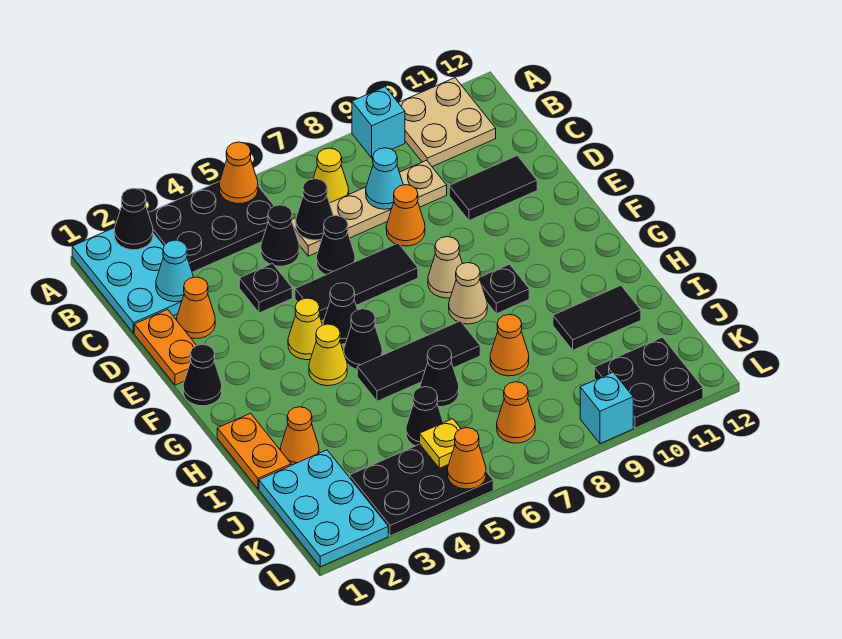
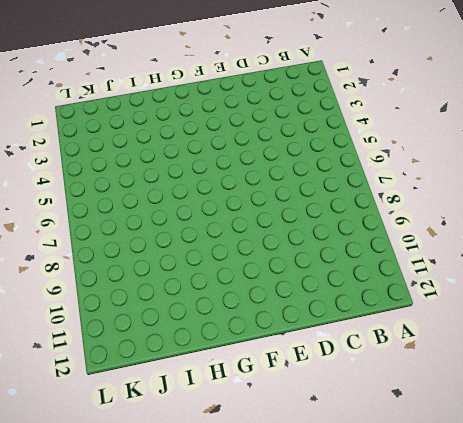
none -> cyan 2x3 plate [72,228,182,333]
none -> black 2x3 plate [148,181,274,272]
none -> cyan 1x1 brick [352,87,405,158]
none -> tan 2x2 plate [399,78,496,167]

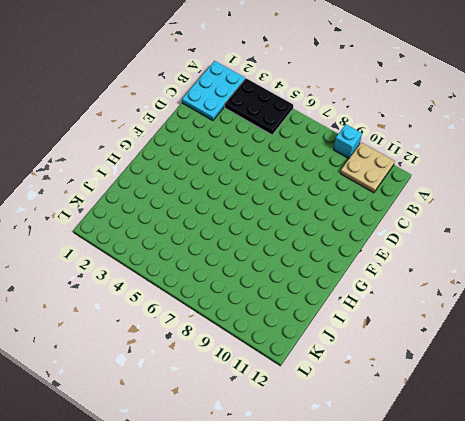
none -> yellow 1x1 cone [313,148,349,203]
none -> black 1x1 cone [261,205,299,266]
none -> tan 1x4 plate [292,160,447,256]
none -> orange 1x2 plate [134,310,197,385]

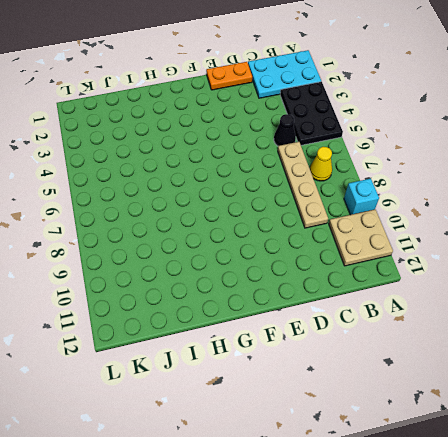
none -> orange 1x1 cone [177,277,215,339]
none -> black 1x1 plate [239,263,292,313]
none -> black 1x1 cone [317,215,355,275]
none -> orange 1x1 cone [386,185,425,246]

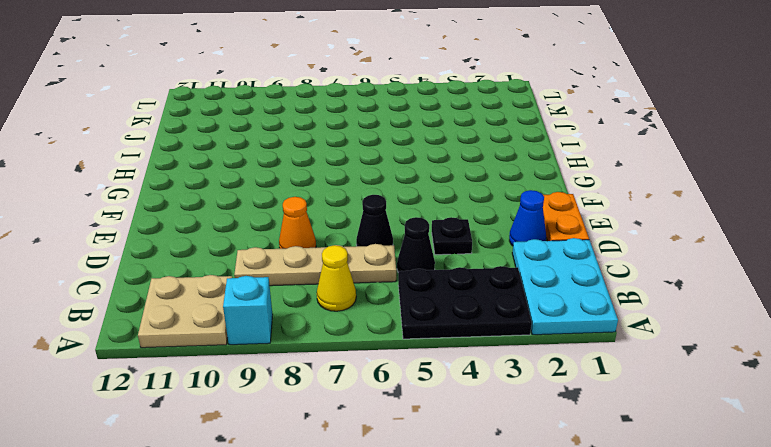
blue 1x1 cone [509,190,546,246] -> orange 1x1 cone [177,277,215,339]
none -> black 1x2 tile [449,156,537,220]
none -> black 1x3 tile [295,243,418,321]
none -> black 1x1 cone [183,344,222,406]
none -> yellow 1x1 cone [288,298,322,360]

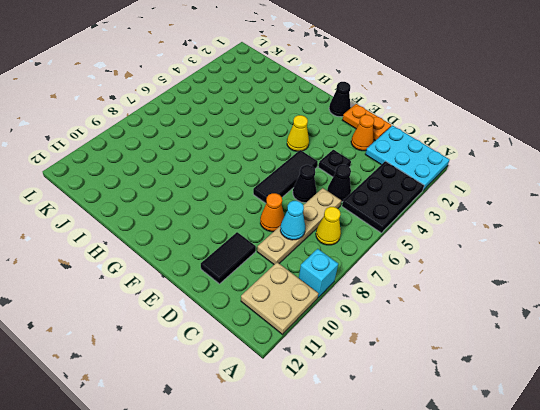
none -> black 1x1 cone [323,283,357,344]
none -> tan 1x1 cone [428,237,462,298]
none -> yellow 1x1 cone [309,324,347,386]
none -> black 1x1 cone [344,309,382,369]

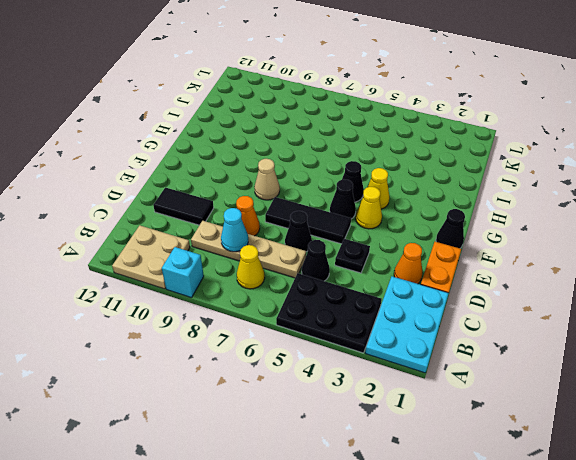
none -> tan 1x1 cone [449,263,487,324]
none -> black 1x1 plate [480,264,529,314]
none -> orange 1x2 plate [217,413,291,489]
none -> black 1x3 tile [357,321,480,401]

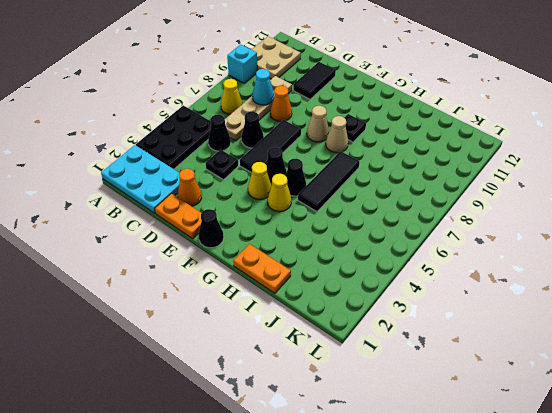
none -> orange 1x1 cone [280,407,319,465]
none -> black 1x1 cone [420,345,459,407]
none -> orange 1x1 cone [490,314,529,376]
none -> black 1x2 tile [553,285,641,350]

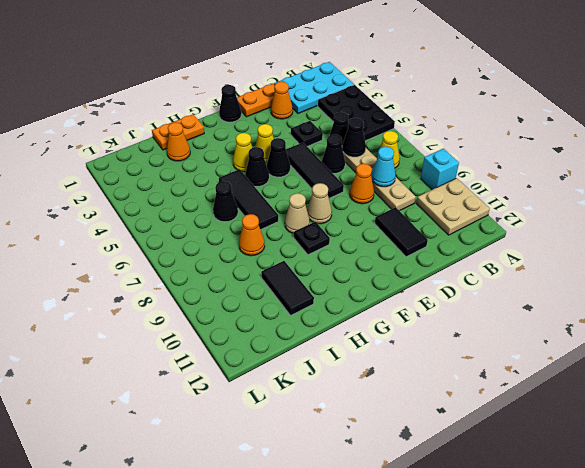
none -> cyan 2x3 plate [259,450,388,567]
none -> black 1x1 cone [406,387,443,446]
none -> black 2x3 plate [350,444,493,536]
none -> orange 1x1 cone [497,382,535,443]

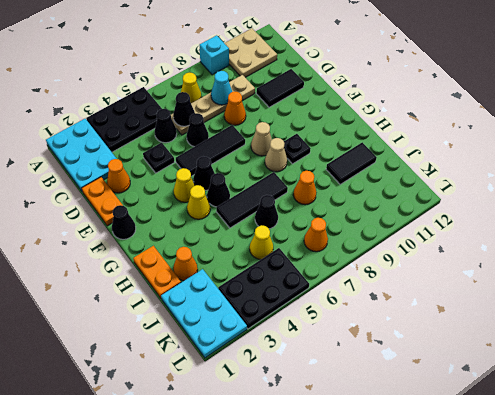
yellow 1x1 cone [250,225,273,259] -> black 1x1 cone [406,387,443,446]
none -> black 2x2 plate [594,337,703,428]
none -> cyan 1x1 brick [580,372,633,444]
none -> black 1x1 cone [114,188,153,250]
none -> orange 1x1 cone [219,142,258,204]

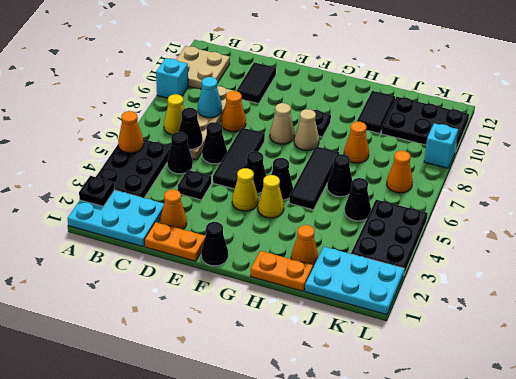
black 1x1 plate [79,176,115,206] -> black 1x1 cone [114,188,153,250]
black 2x3 plate [381,97,469,151] -> black 2x2 plate [594,337,703,428]
none -> cyan 1x1 cone [156,240,194,302]
none -> yellow 1x1 plate [420,419,461,468]
none -> orange 1x1 cone [448,428,486,489]

